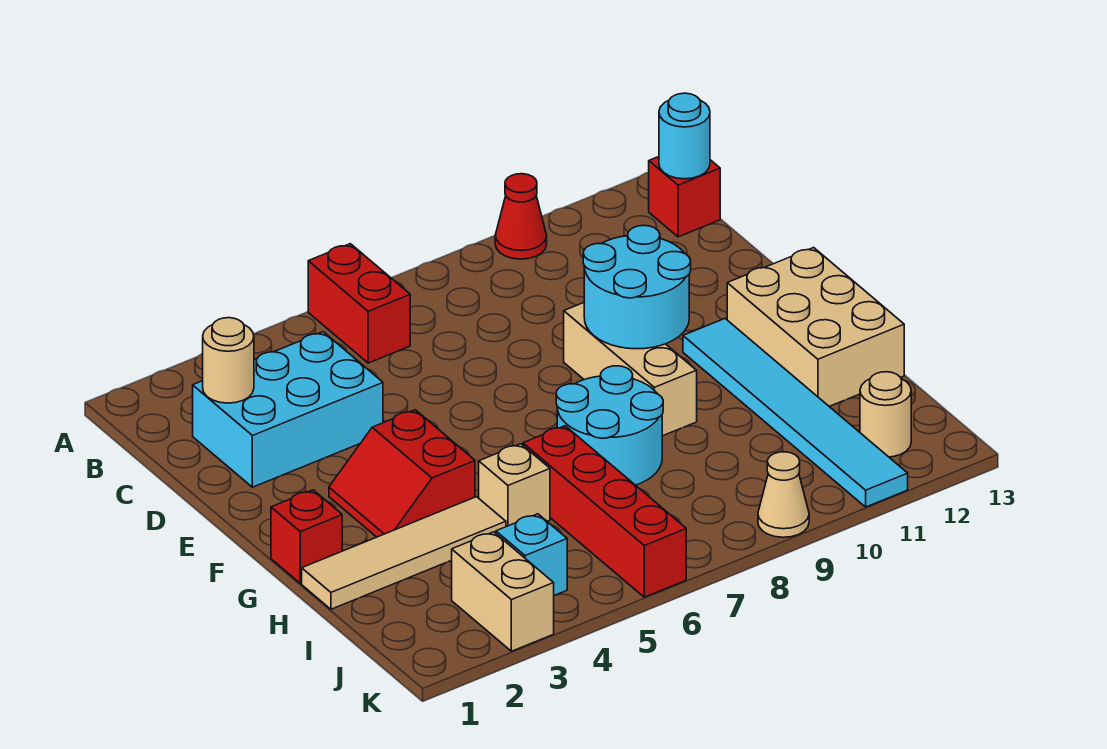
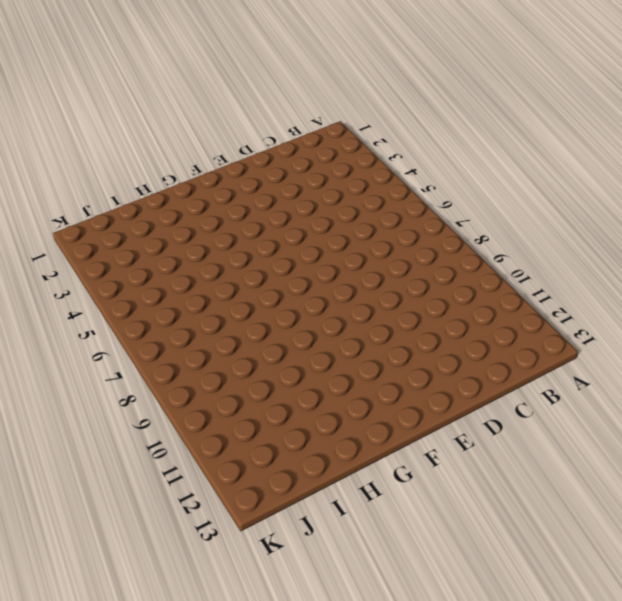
none -> red 1x2 brick [308,244,410,363]
none -> red 1x1 cone [495,174,547,259]
none -> red 1x1 brick [649,157,720,237]

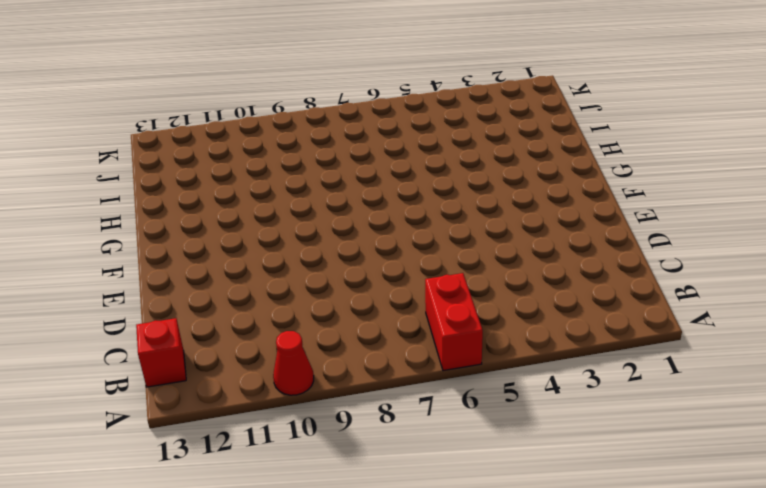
none -> cyan 2x3 brick [193,332,383,487]
none -> tan 1x3 brick [564,303,697,436]
none -> red 2x2 slope [329,410,475,537]

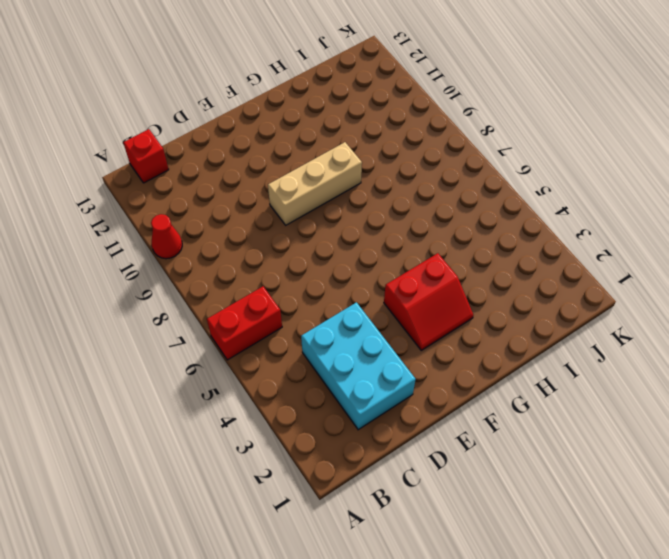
none -> cyan 1x6 tile [683,319,908,507]
none -> tan 2x3 brick [727,248,904,407]
none -> red 1x1 brick [271,490,342,583]

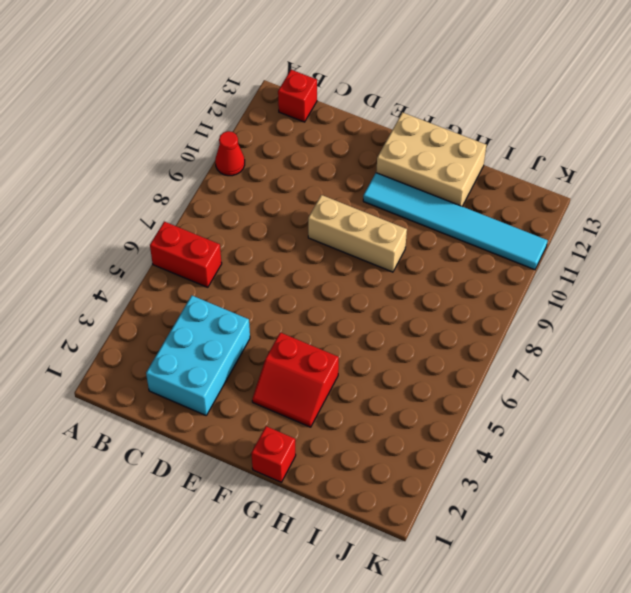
none -> cyan 2x2 round brick [556,366,663,485]
none -> tan 1x4 tile [302,497,506,609]
none -> tan 1x1 brick [479,444,550,527]

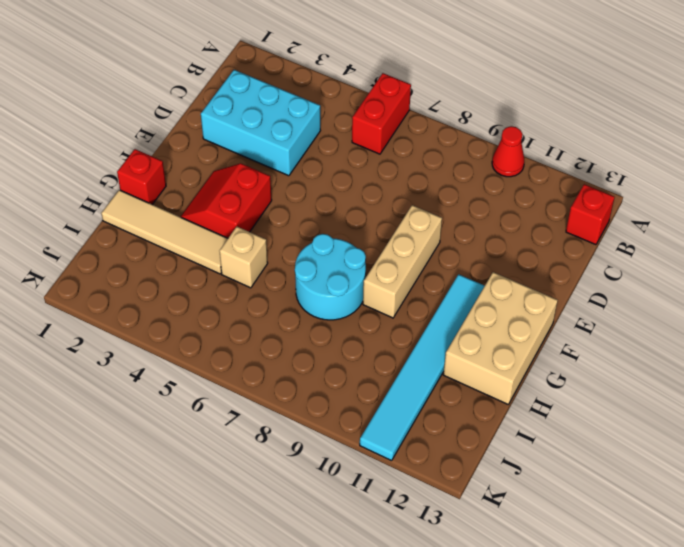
none -> red 1x4 brick [523,426,686,597]
none -> tan 1x2 brick [452,532,554,651]
none -> cyan 1x1 brick [496,514,567,595]

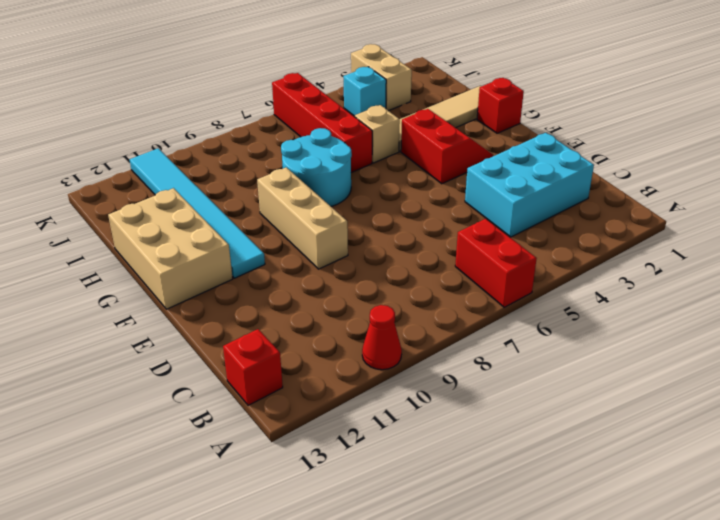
none -> tan 1x1 round brick [860,372,911,457]
none -> tan 1x1 cone [758,452,809,537]
none -> cyan 1x1 round brick [659,93,710,179]

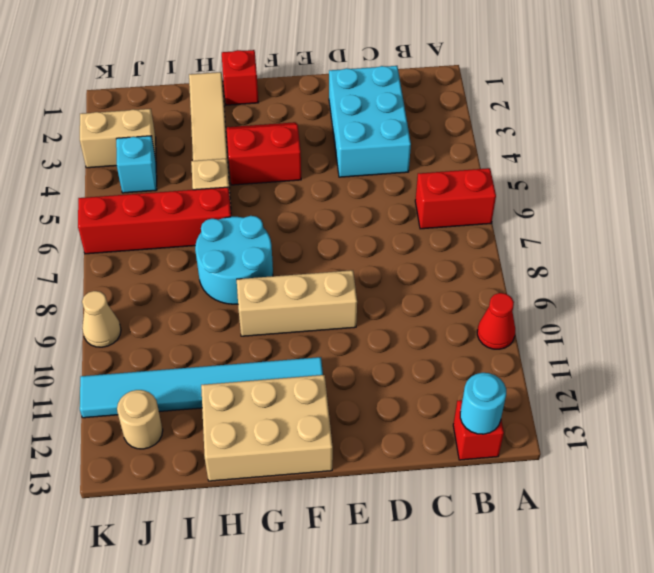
none -> tan 1x1 round brick [203,318,254,403]
none -> cyan 2x2 round brick [583,226,691,349]

